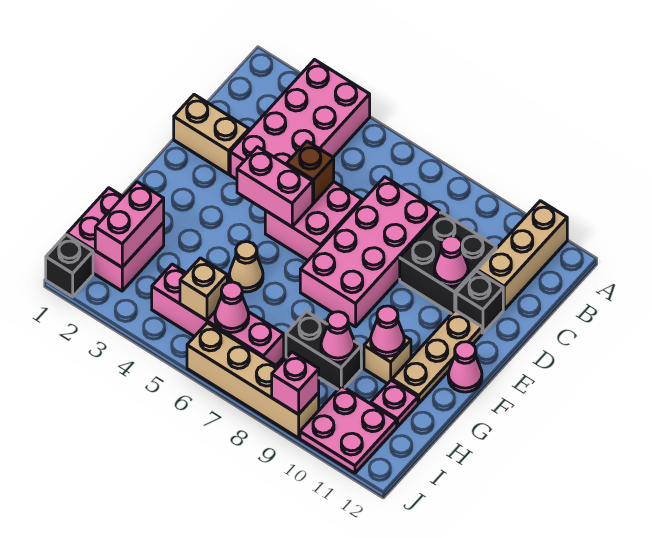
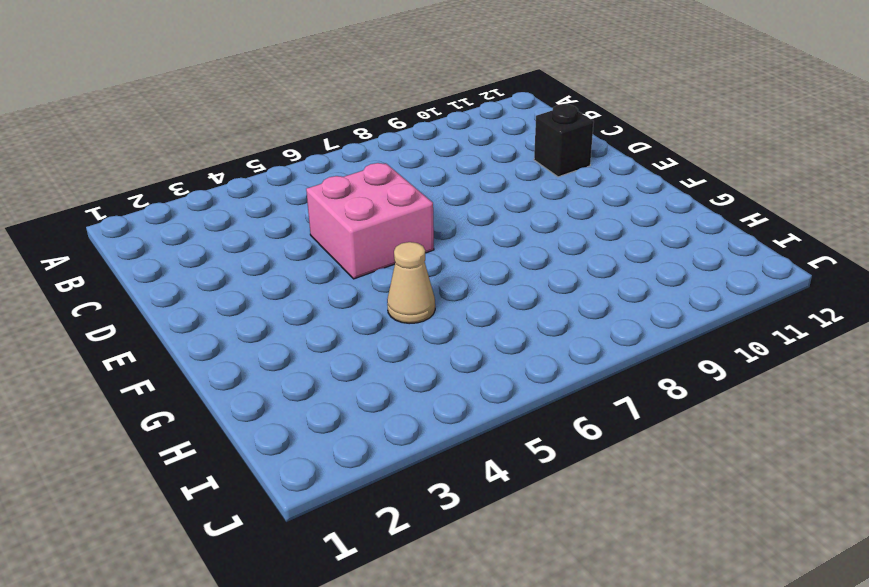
none -> pink 2x4 brick [230,60,370,179]
none -> tan 1x3 brick [477,201,567,310]
none -> pink 2x4 brick [300,177,440,327]

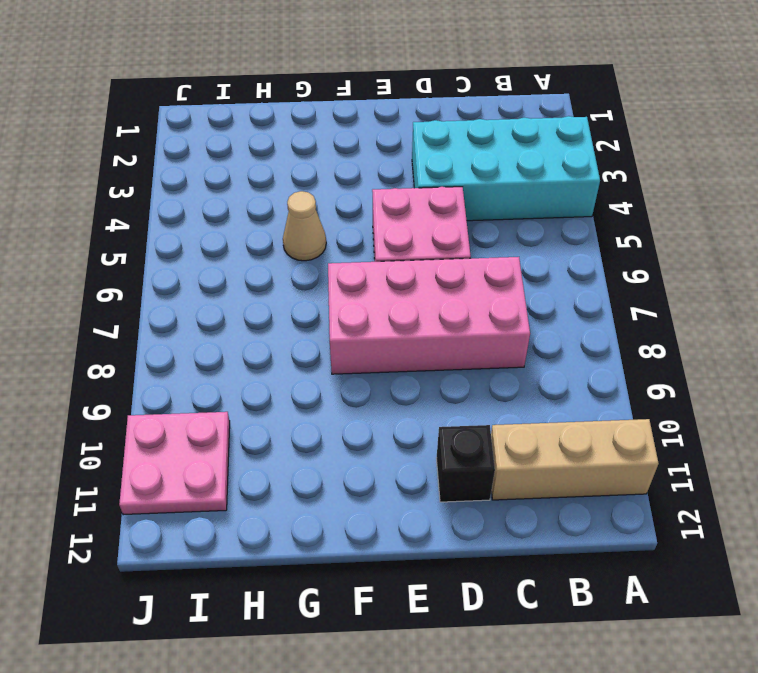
cyan 2x4 brick [412,116,600,221] -> pink 2x4 brick [230,60,370,179]
none -> black 2x2 brick [400,212,496,314]
none -> tan 1x2 brick [174,95,249,174]
none -> tan 1x3 plate [392,310,482,403]

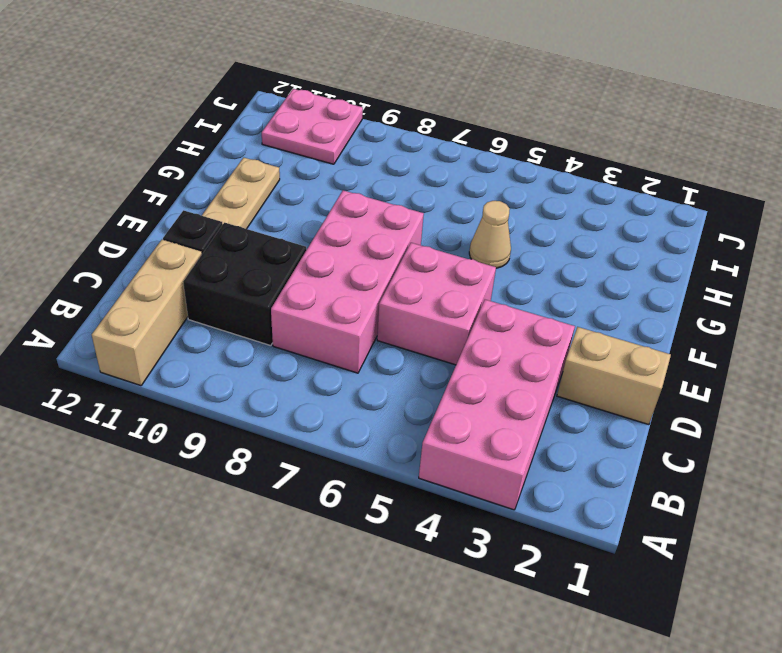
none -> pink 1x1 cone [448,342,482,392]
none -> tan 1x1 brick [364,336,411,384]
none -> pink 2x2 brick [67,188,164,291]

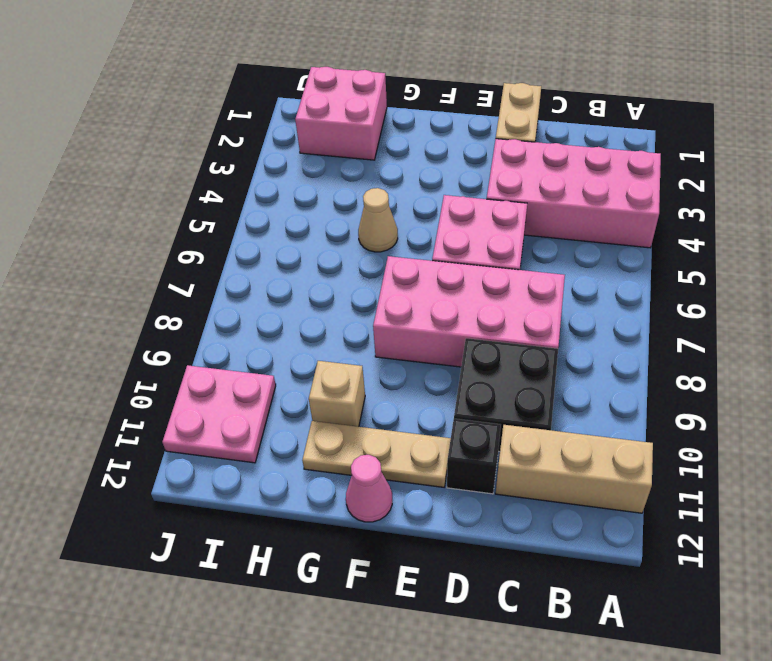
none -> black 1x2 brick [286,311,361,389]
none -> pink 1x1 plate [371,380,418,427]
none -> pink 1x4 brick [152,264,284,365]

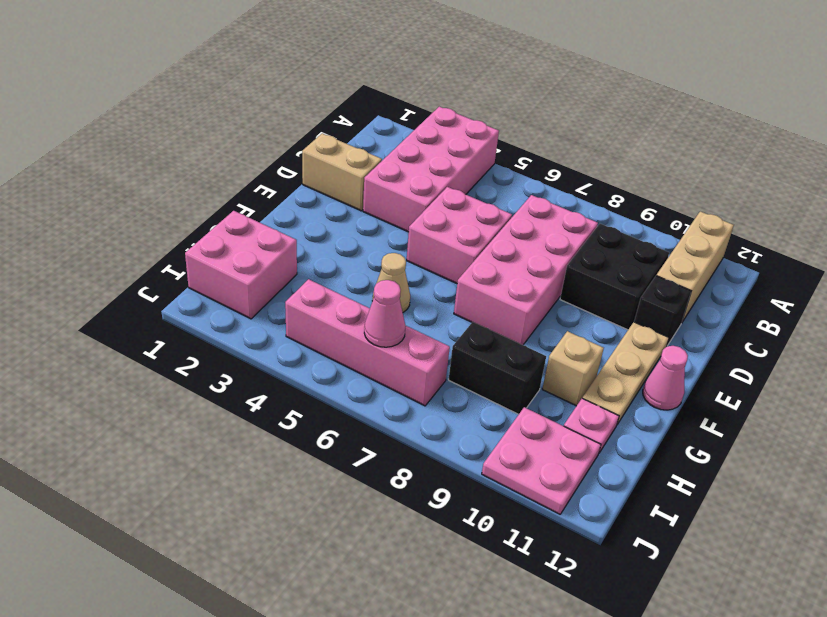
none -> black 1x1 brick [46,235,93,297]
none -> tan 1x4 brick [187,323,319,438]
none -> brown 1x1 brick [287,141,334,203]

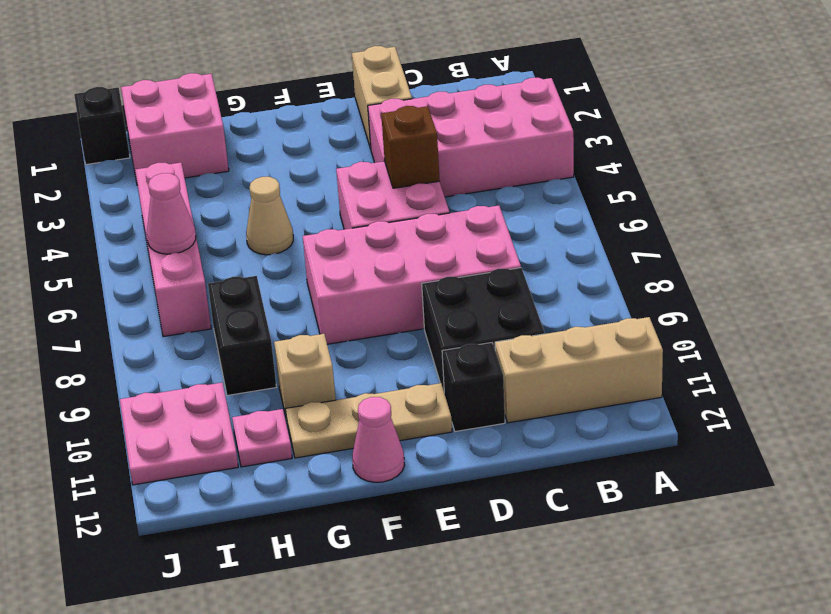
none -> tan 1x4 brick [187,323,319,438]
none -> pink 1x1 cone [435,236,468,286]
none -> pink 1x2 brick [237,147,313,227]

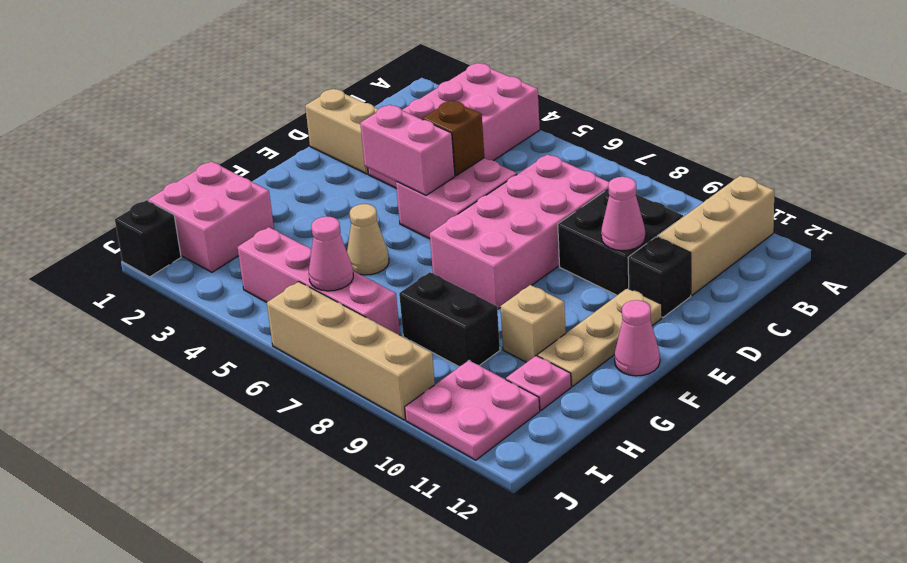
none -> pink 1x1 cone [371,306,404,356]
none -> pink 1x2 brick [95,182,164,267]
none -> pink 1x1 cone [321,312,355,362]

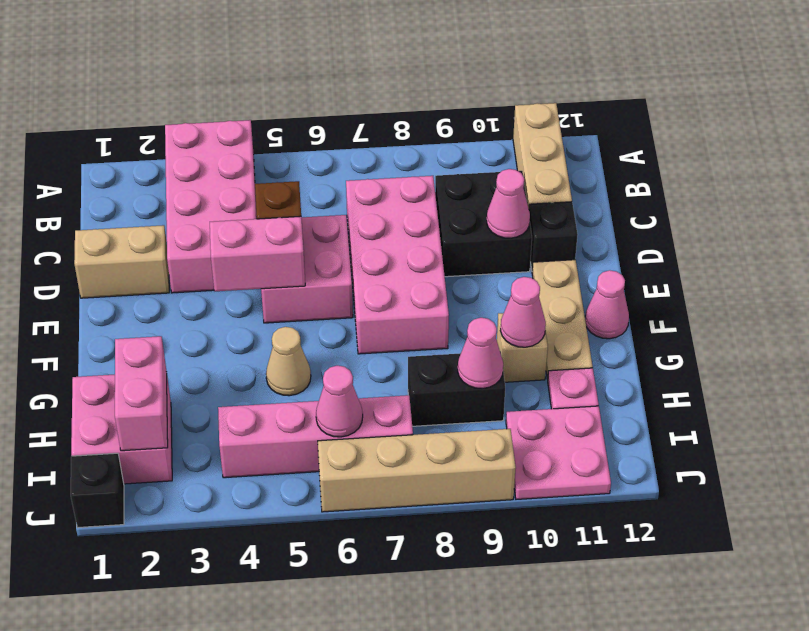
none -> tan 1x1 brick [180,258,227,320]
none -> pink 1x1 brick [272,352,319,414]

